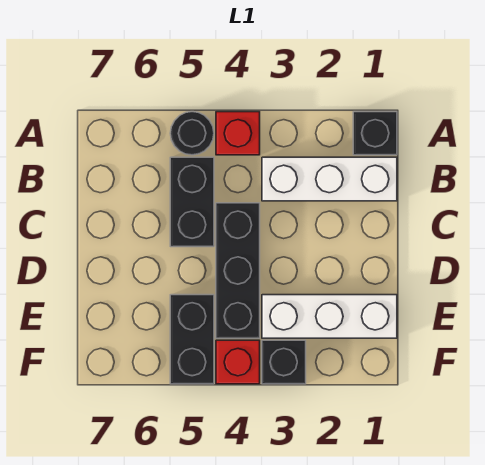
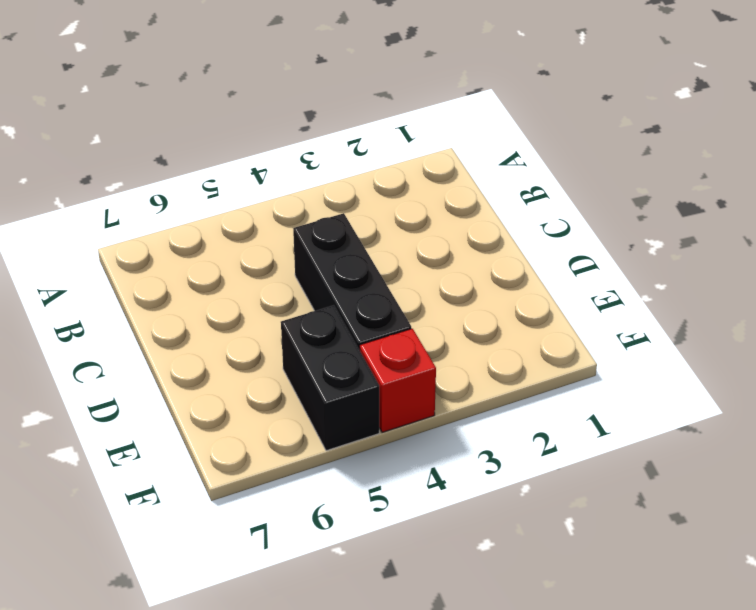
none -> black 1x1 brick [353,112,397,155]
none -> red 1x1 brick [216,112,260,155]

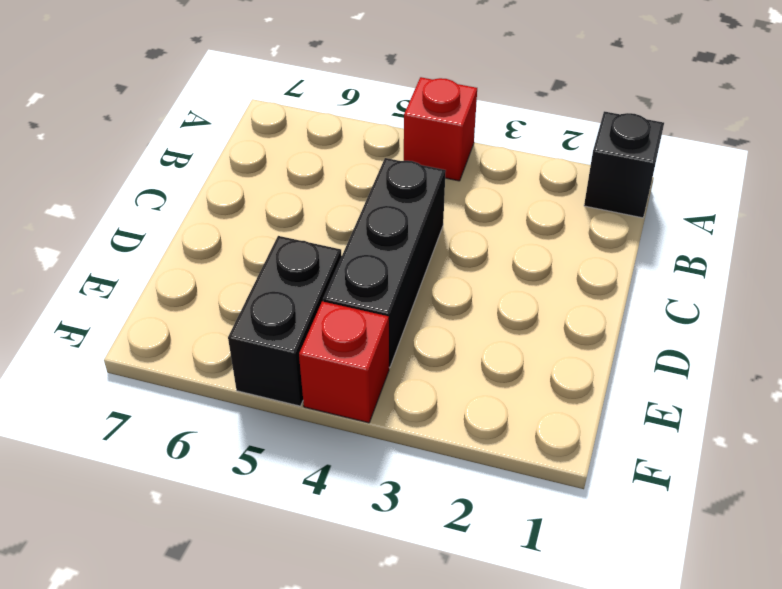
none -> black 1x1 round brick [170,112,214,155]
none -> white 1x3 brick [262,157,397,201]

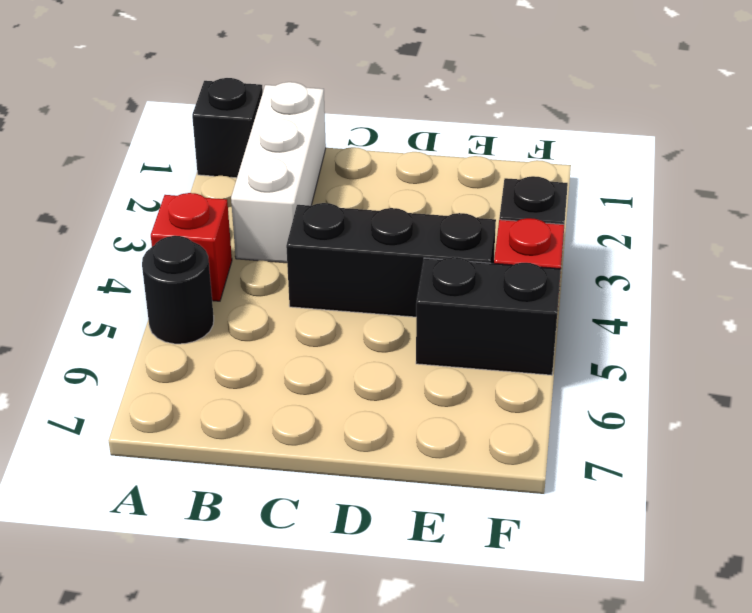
none -> black 1x2 brick [170,157,214,247]
none -> white 1x3 brick [262,295,397,338]

